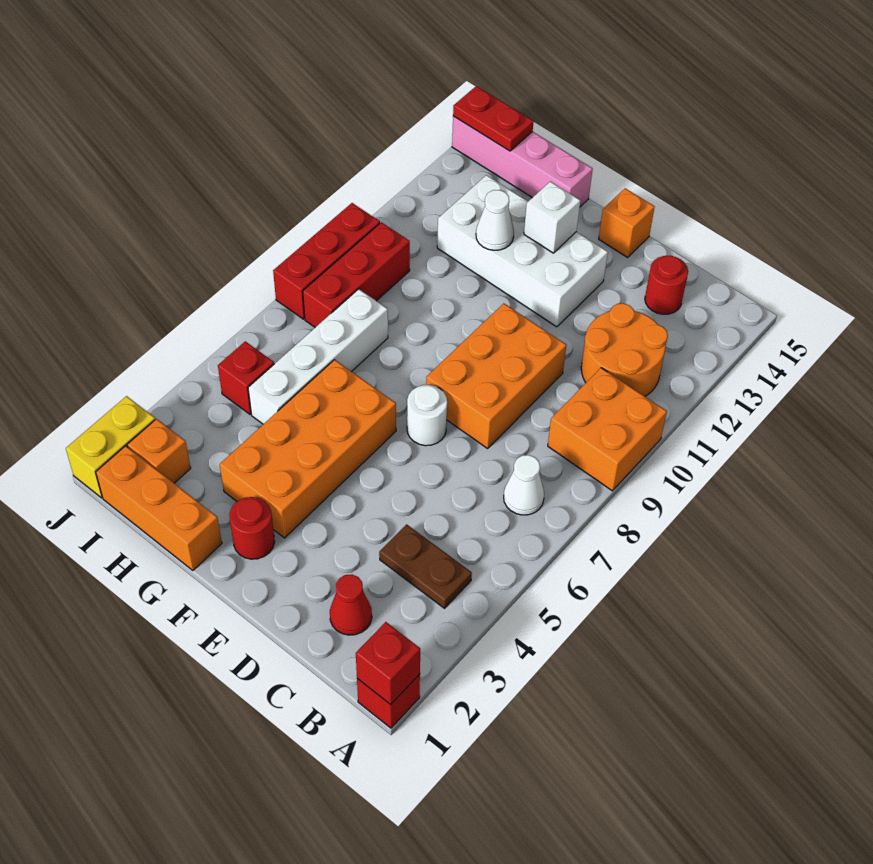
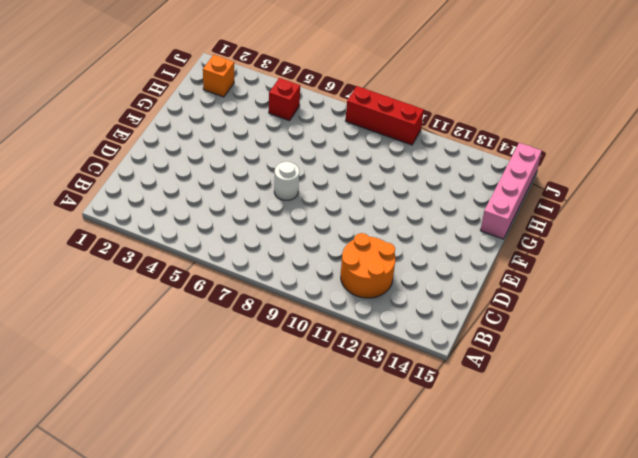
none -> red 1x1 brick [357,674,420,728]
none -> orange 2x2 brick [548,368,667,491]
none -> brown 1x2 plate [379,524,472,608]

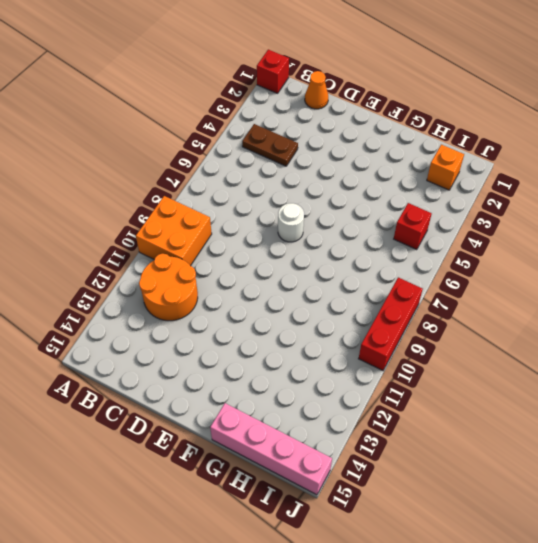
orange 1x1 cone [305,71,328,109] -> none
none -> white 1x1 cone [504,455,544,515]
none -> red 1x1 cone [330,575,372,635]
none -> red 1x1 round brick [645,256,688,314]

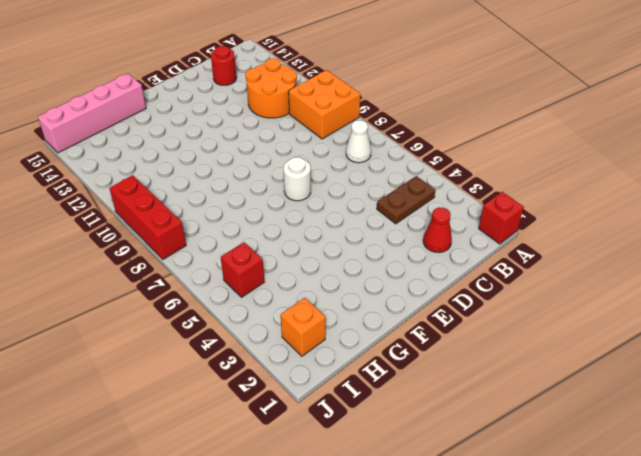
none -> orange 2x3 brick [426,303,566,448]
none -> white 2x4 brick [437,175,608,327]
none -> orange 1x1 brick [599,188,655,257]

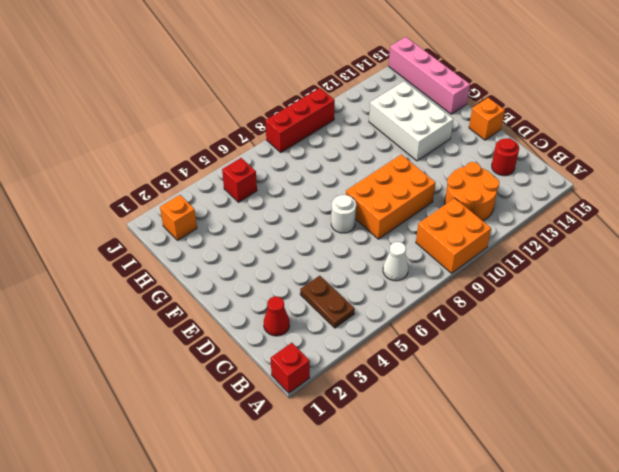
white 2x3 brick [369,81,453,161] -> white 2x4 brick [437,175,608,327]
none -> red 1x1 round brick [229,497,275,559]
none -> orange 2x4 brick [220,360,396,538]
none -> orange 1x3 brick [96,446,222,570]

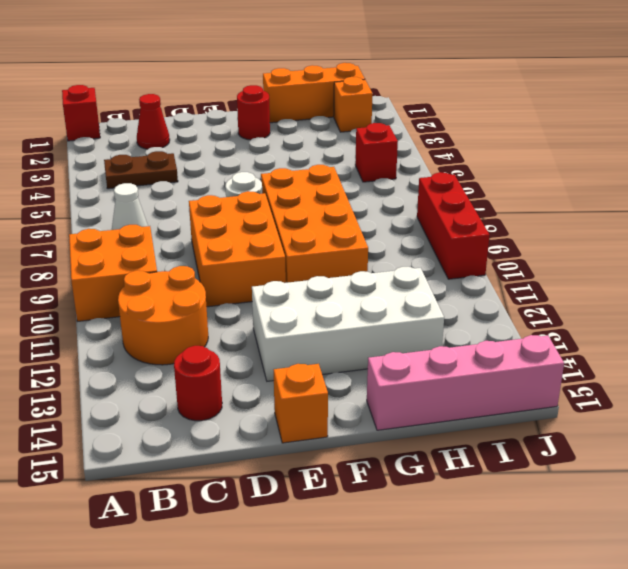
orange 2x4 brick [261,165,368,283] -> orange 2x4 brick moved to [220,360,396,538]
none -> white 1x4 brick [248,289,388,424]
none -> red 1x3 brick [303,222,410,327]
none -> yellow 1x2 brick [66,396,155,498]

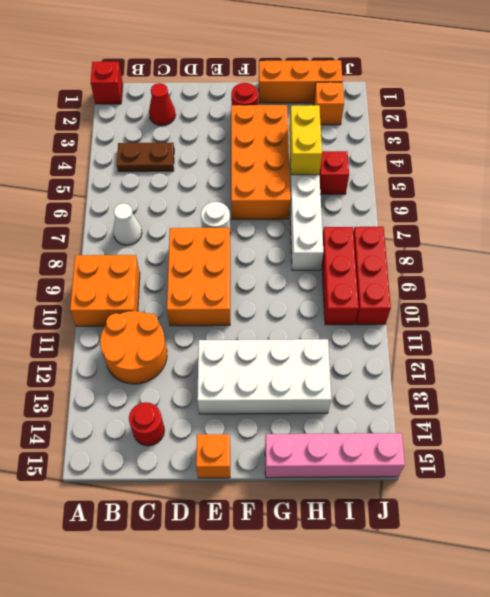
yellow 1x2 brick [289,105,322,175] -> yellow 1x2 brick moved to [66,396,155,498]
none -> red 1x1 brick [356,622,420,705]
none -> white 1x1 brick [524,181,580,253]
none -> white 1x1 cone [476,190,514,250]

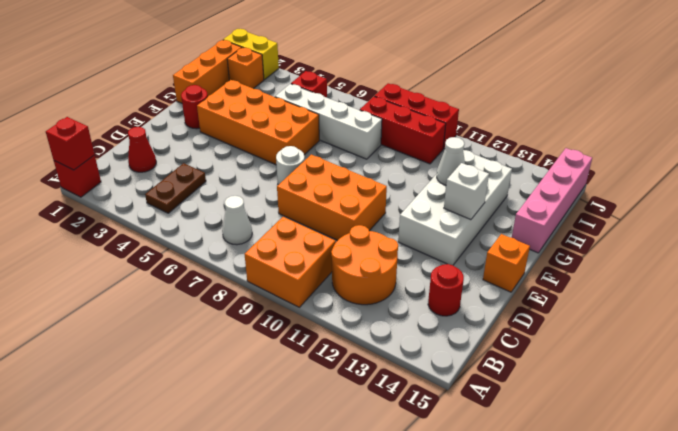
none -> red 1x2 plate [453,86,534,151]

